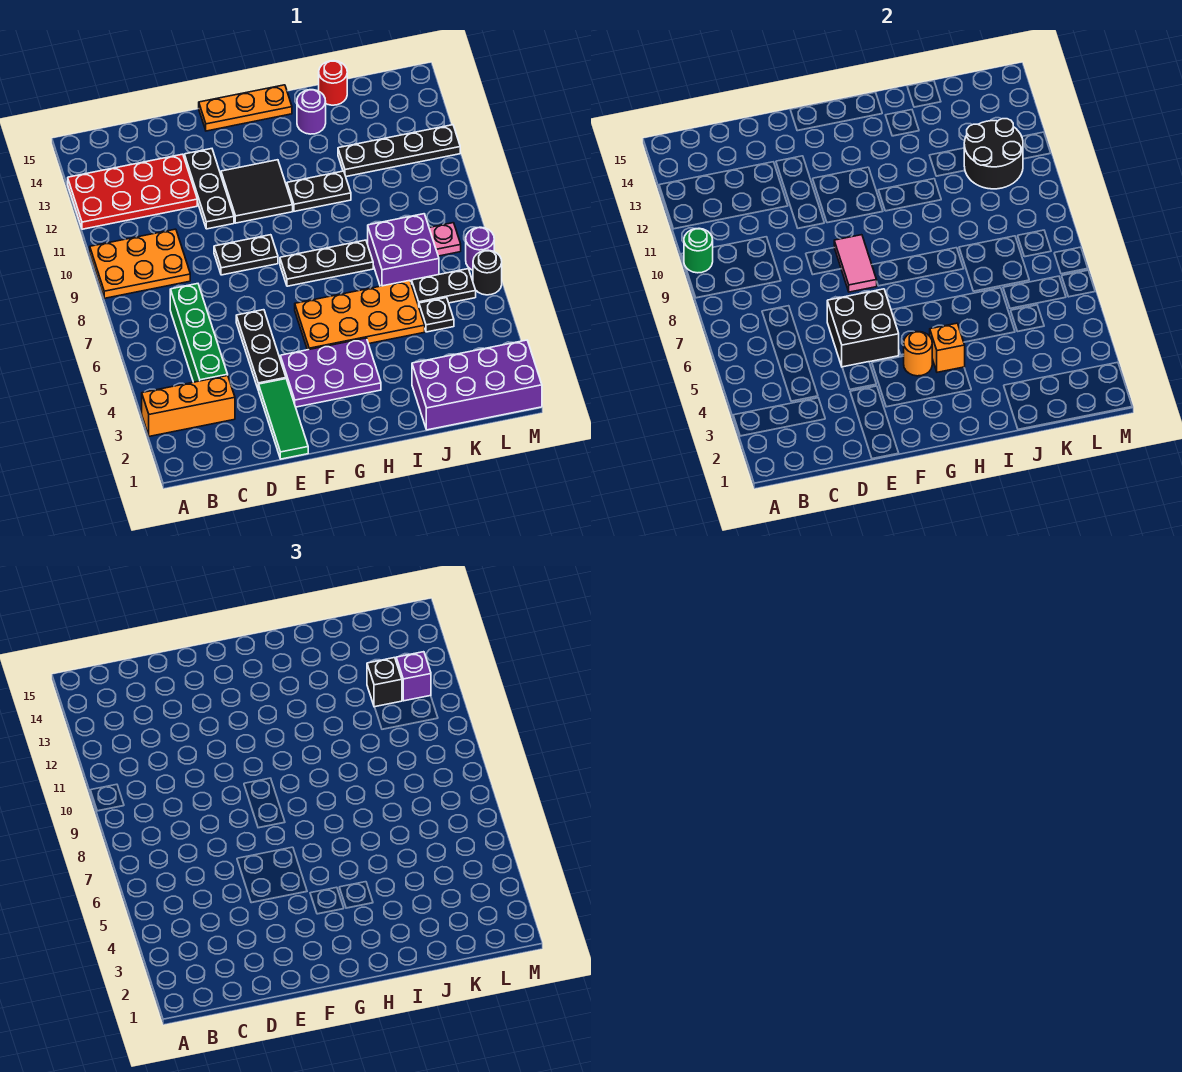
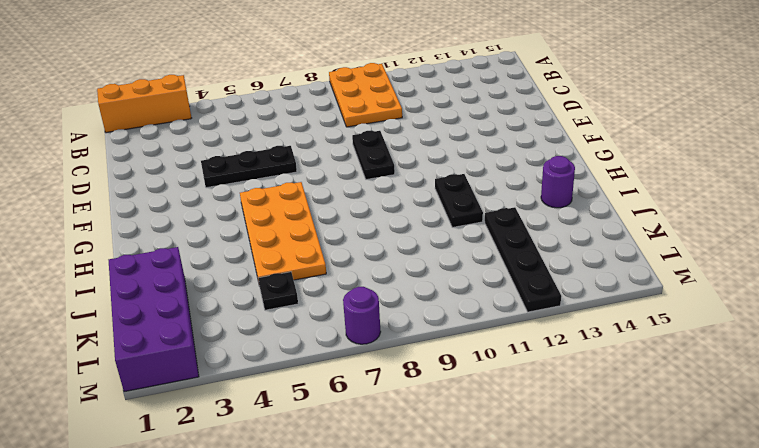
orange 1x3 brick [97,75,191,133] -> orange 1x3 brick turned to [142,376,235,436]
none -> red 2x4 plate [68,154,197,229]
none -> green 1x4 brick [170,284,228,382]
none -> green 1x3 tile [259,379,308,459]
none -> black 1x3 plate [184,149,234,229]

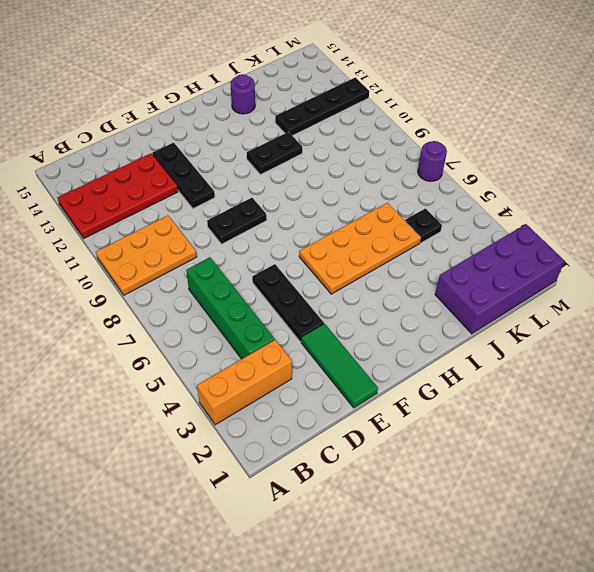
none -> purple 2x3 plate [280,338,381,407]
none -> black 2x2 tile [221,160,293,223]
none -> orange 1x3 plate [199,85,292,131]
none -> black 1x3 plate [280,240,373,286]

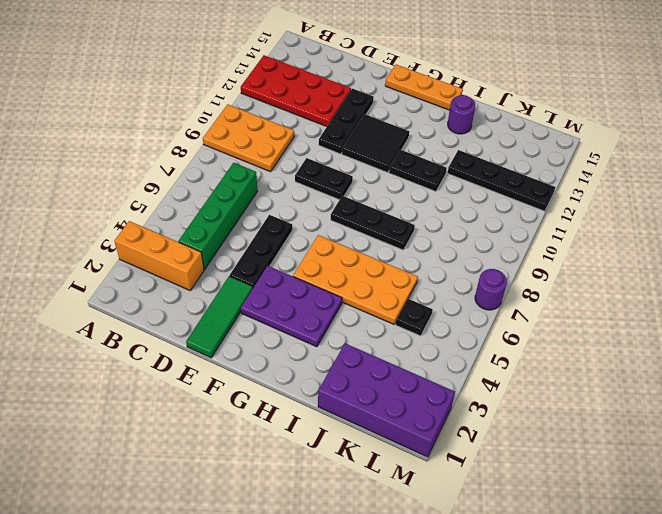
none -> purple 2x2 brick [368,214,439,286]
none -> red 1x1 round brick [319,61,347,105]
none -> black 1x2 plate [412,269,476,306]
none -> pink 1x1 plate [429,223,461,256]

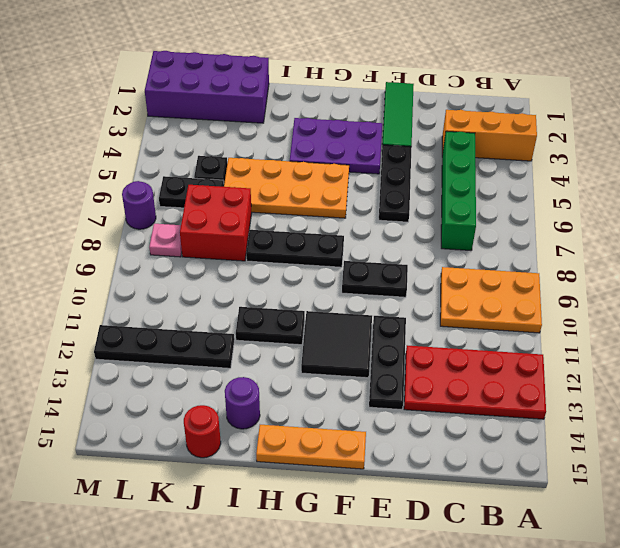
red 2x2 brick [180,185,252,261] -> purple 2x2 brick [368,214,439,286]
none -> black 1x1 round brick [473,250,502,295]
none -> green 1x1 round brick [684,228,713,273]
none -> black 2x2 brick [827,289,899,367]
none -> pink 1x2 tile [834,235,877,292]

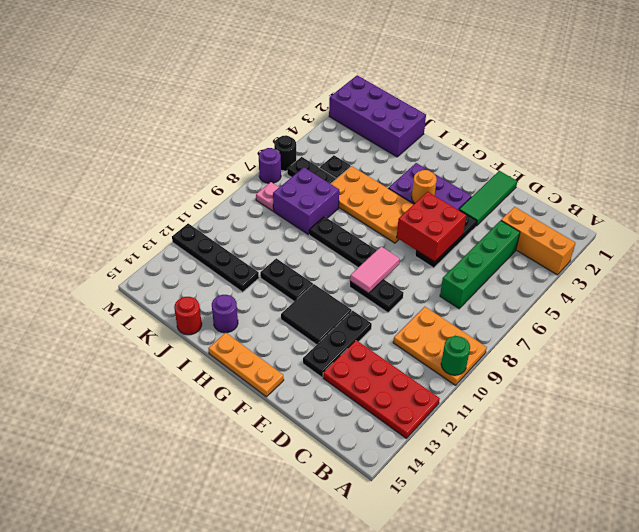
red 2x2 brick [397,192,466,262] -> black 2x2 brick [827,289,899,367]
none -> orange 1x1 brick [930,323,965,372]
none -> black 2x2 round brick [964,119,1023,189]
none -> black 1x1 brick [367,658,402,707]
none -> purple 1x1 brick [396,652,431,701]

